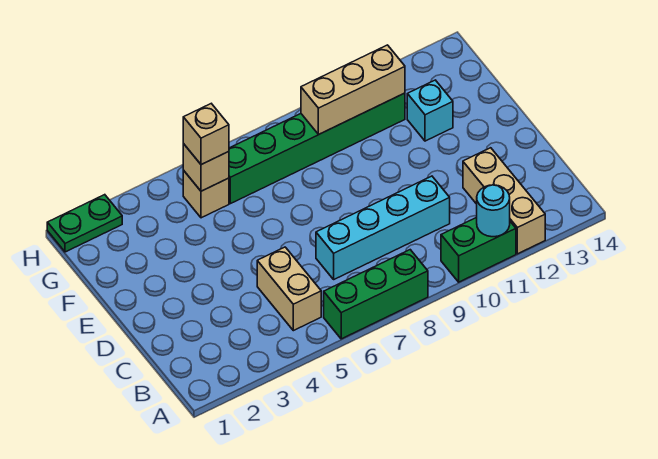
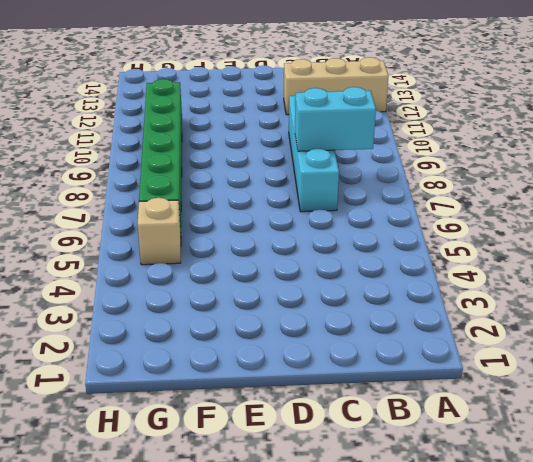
cyan 1x2 brick [295,87,376,151] -> none
none -> green 1x3 brick [324,250,428,339]
none -> green 1x2 brick [441,217,516,282]
none -> tan 1x2 brick [257,247,321,331]

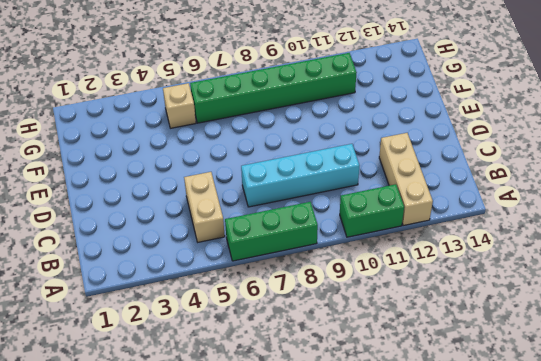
none -> cyan 1x1 brick [407,80,453,141]
none -> green 1x2 plate [47,195,122,252]
none -> cyan 1x1 round brick [477,185,510,237]

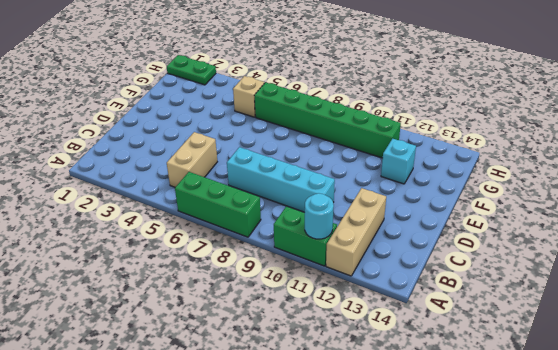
none -> tan 1x1 brick [183,144,229,191]
none -> tan 1x3 brick [301,45,405,134]
none -> tan 1x1 brick [183,104,229,165]

